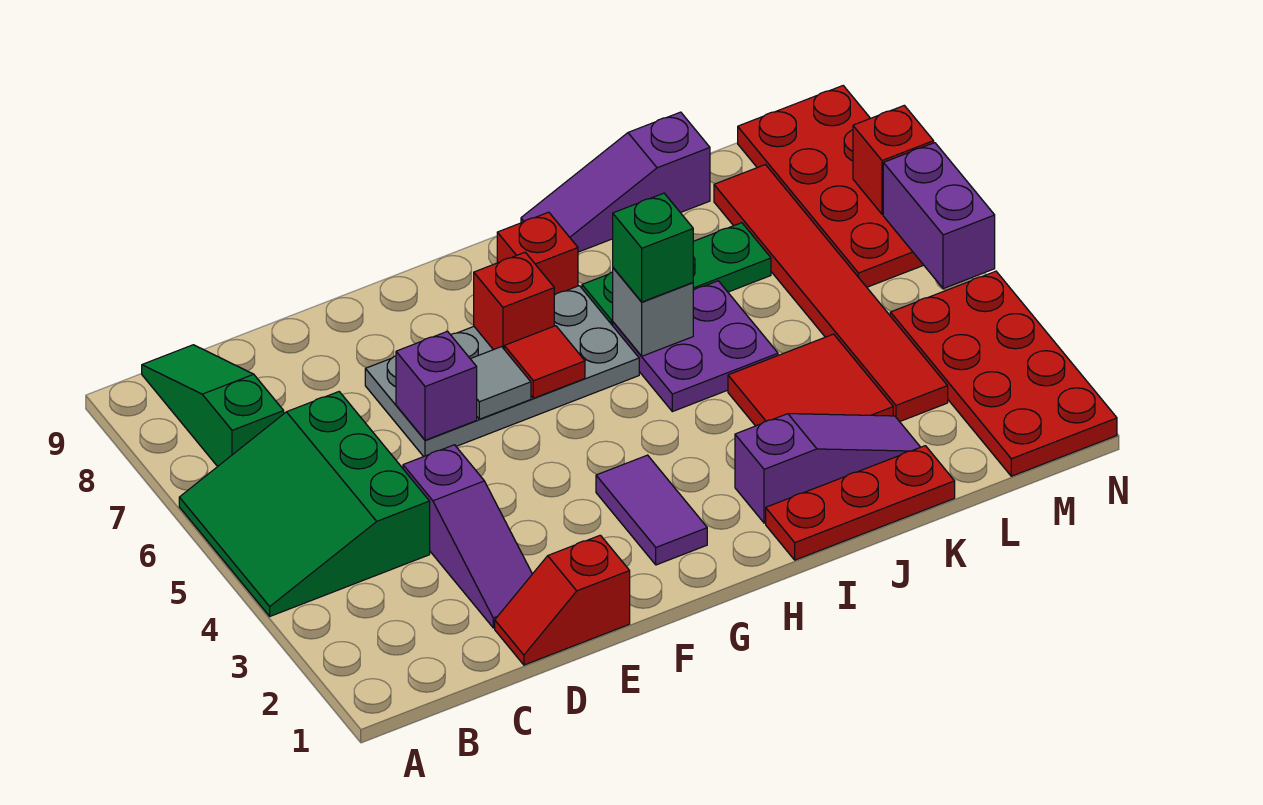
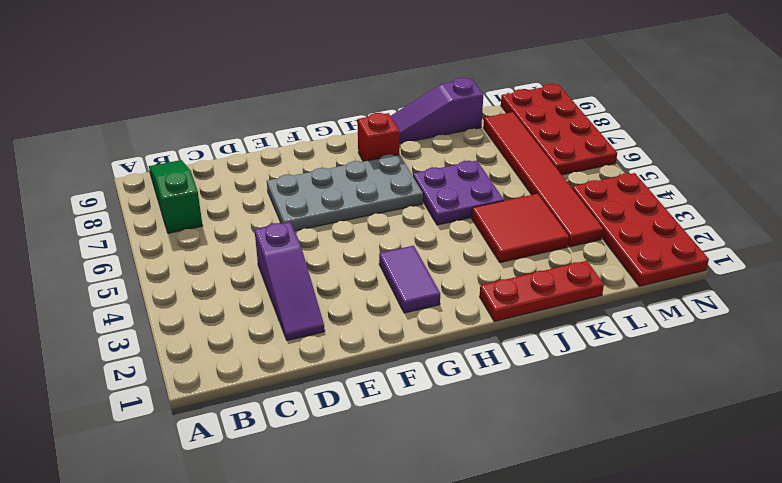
none -> green 3x3 slope [179,392,430,616]
none -> red 1x2 slope [495,535,630,665]
none -> purple 1x3 slope [735,414,920,523]

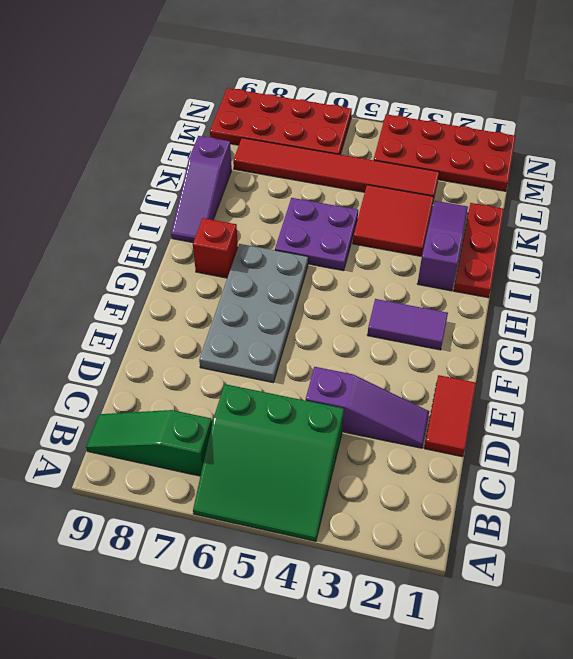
red 1x2 tile [424,375,476,457] -> red 1x2 slope [495,535,630,665]
none -> green 1x3 plate [582,223,771,326]
none -> purple 1x1 brick [396,331,477,440]
none -> grey 1x1 tile [471,347,531,419]

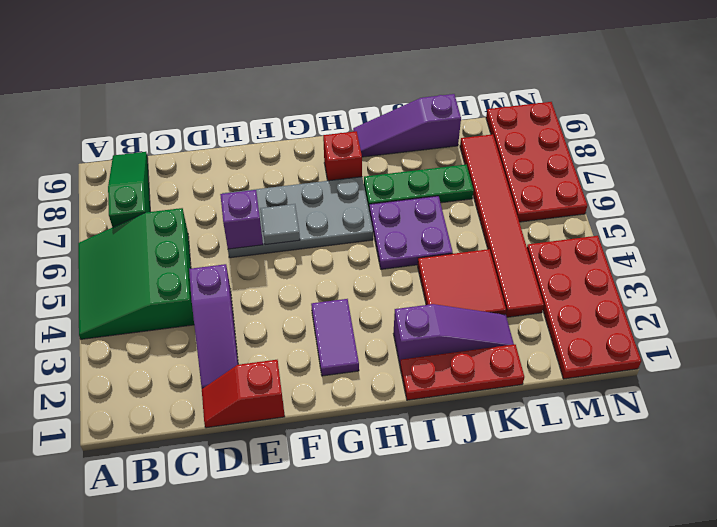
none -> red 1x1 tile [504,326,585,398]
none -> red 1x1 brick [474,252,554,350]
none -> grey 1x1 brick [613,268,693,356]

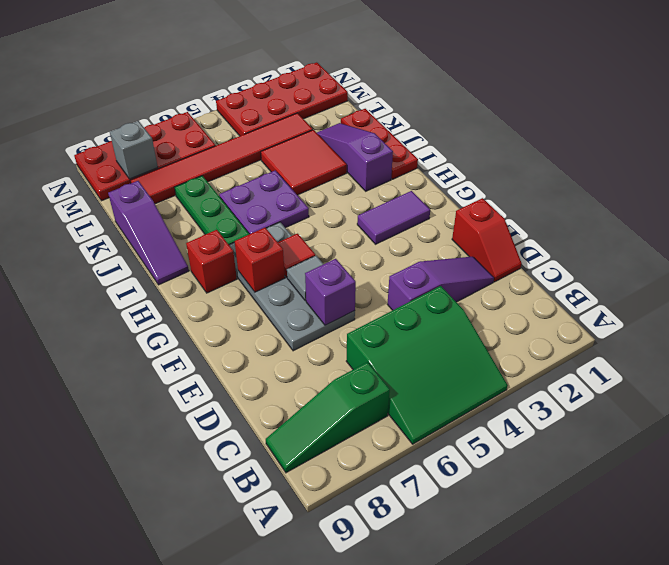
grey 1x1 brick [110,121,158,179] -> grey 1x1 brick moved to [613,268,693,356]
none -> purple 1x2 brick [883,143,995,289]
none -> red 1x1 brick [853,105,934,214]
none -> green 1x1 brick [613,193,693,302]

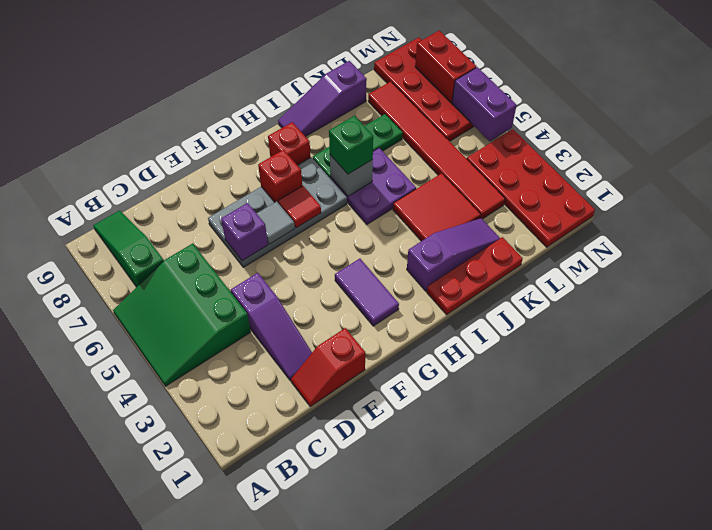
red 1x2 brick [415,30,477,103] -> red 1x1 brick [853,105,934,214]

